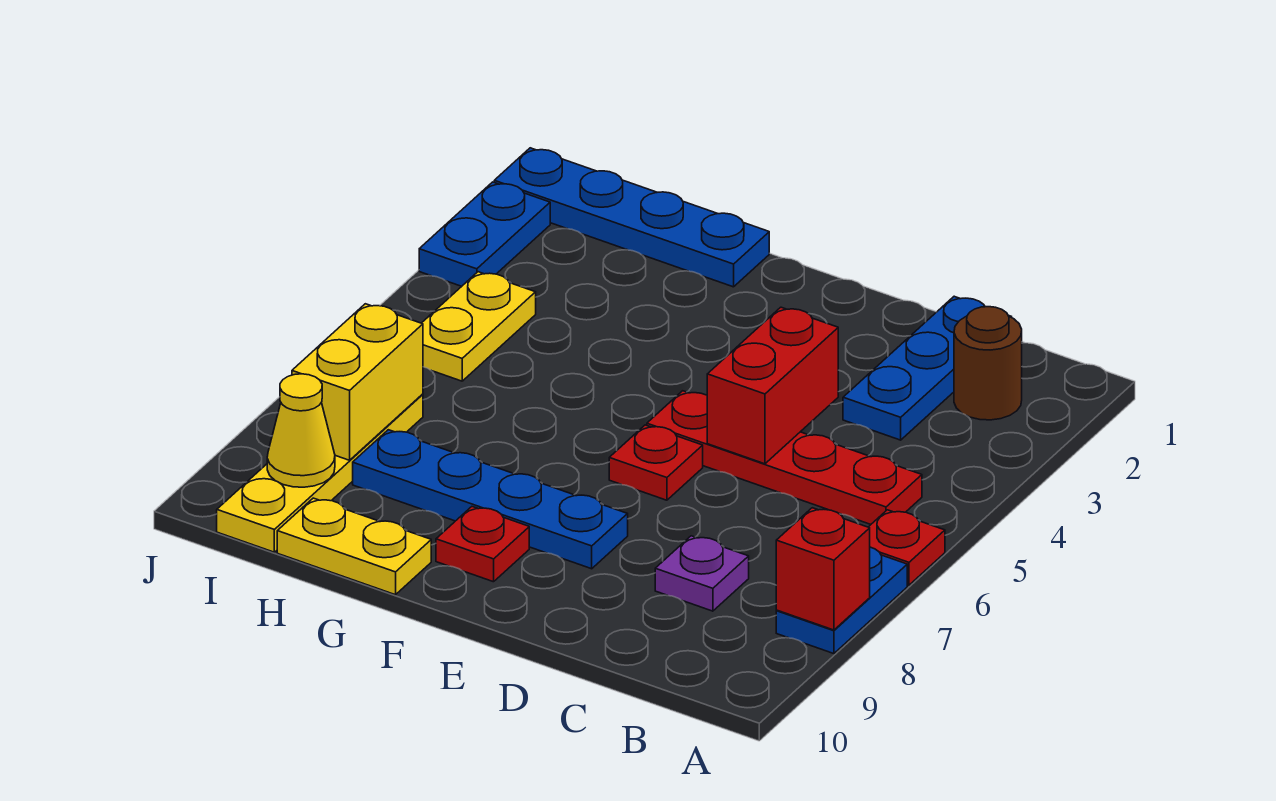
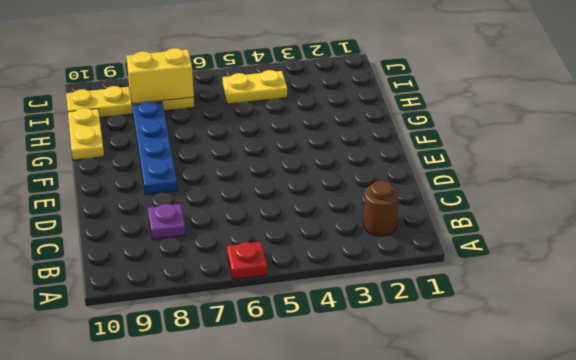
none -> blue 1x2 plate [776,547,907,654]
none -> red 1x4 plate [647,391,922,524]
none -> blue 1x3 plate [843,296,1011,440]

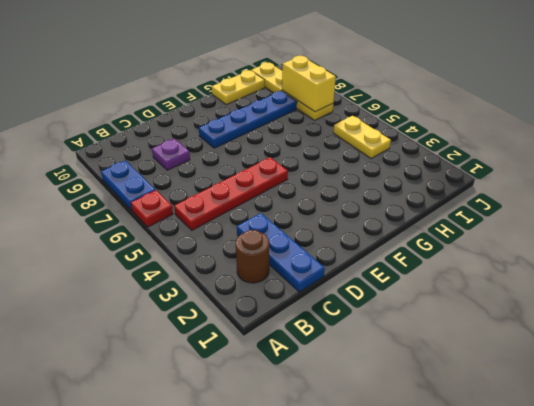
none -> red 1x1 plate [609,425,703,500]
none -> red 1x1 plate [436,507,529,582]
none -> blue 1x4 plate [494,148,769,287]

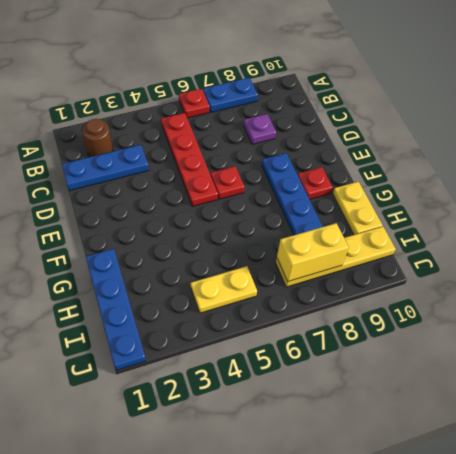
none -> blue 1x2 plate [419,182,550,286]
none -> red 1x1 brick [776,508,870,630]
none -> red 1x2 brick [707,307,838,464]

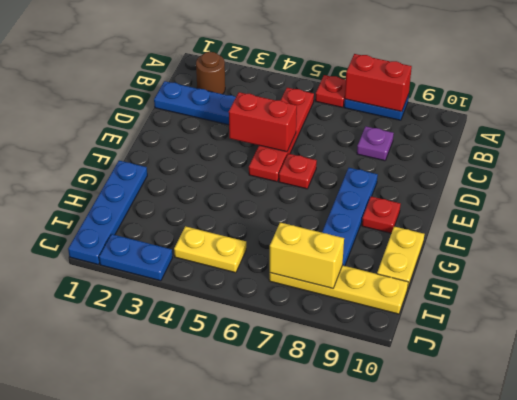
red 1x2 brick [345,54,412,112] -> red 1x1 brick [776,508,870,630]
none -> yellow 1x1 cone [267,374,335,487]

